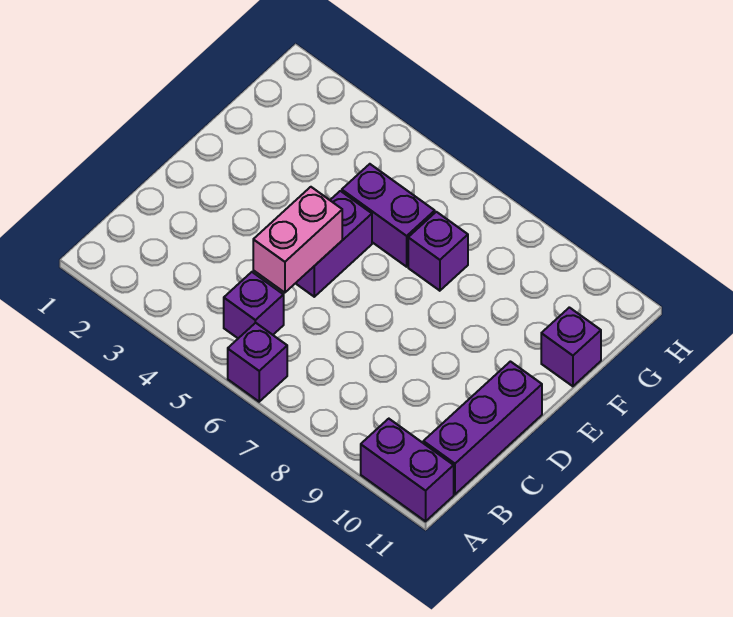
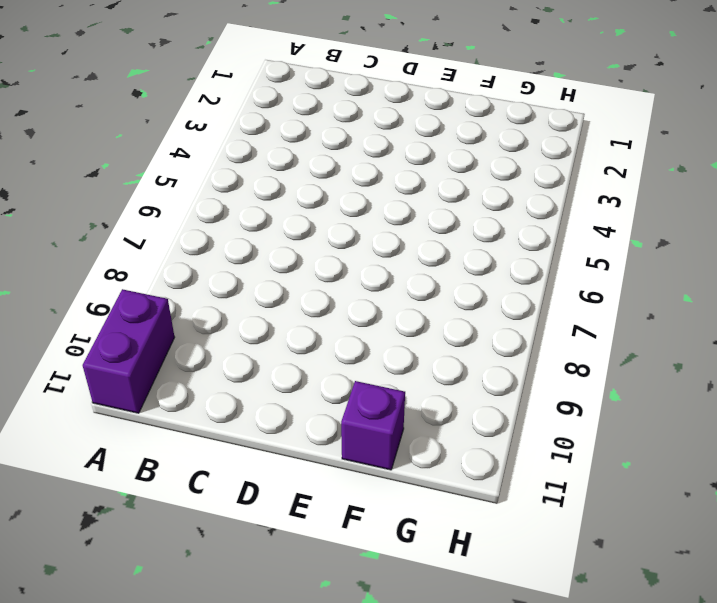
none -> purple 1x1 brick [228,323,287,402]
none -> purple 1x1 brick [224,272,284,338]

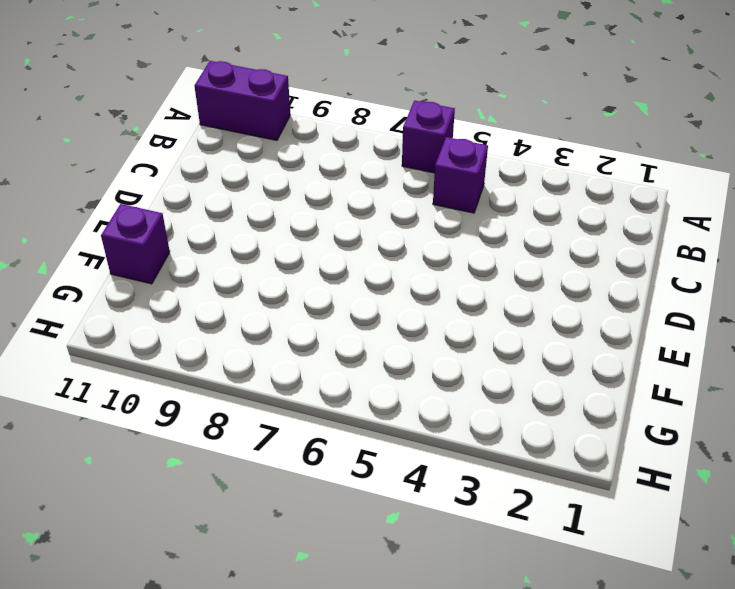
none -> purple 1x3 brick [423,362,542,494]
none -> purple 1x2 brick [296,191,372,297]

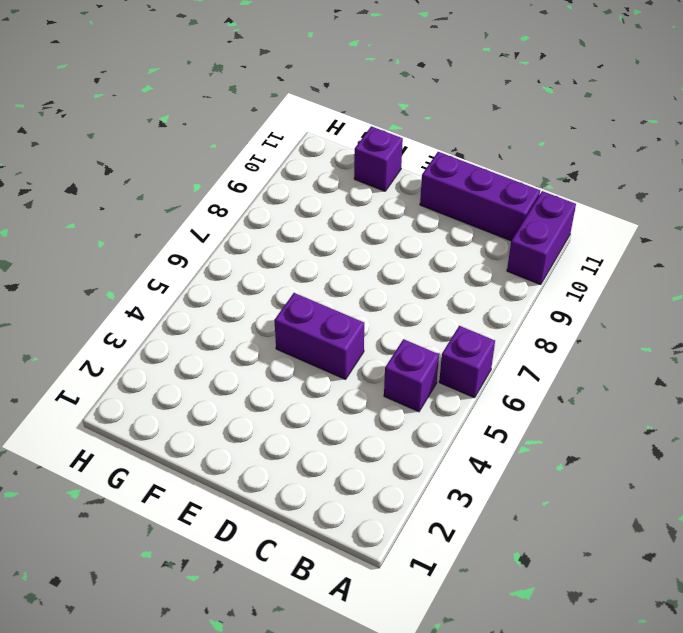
none -> purple 1x2 brick [342,164,435,267]
none -> purple 1x1 brick [408,212,468,291]

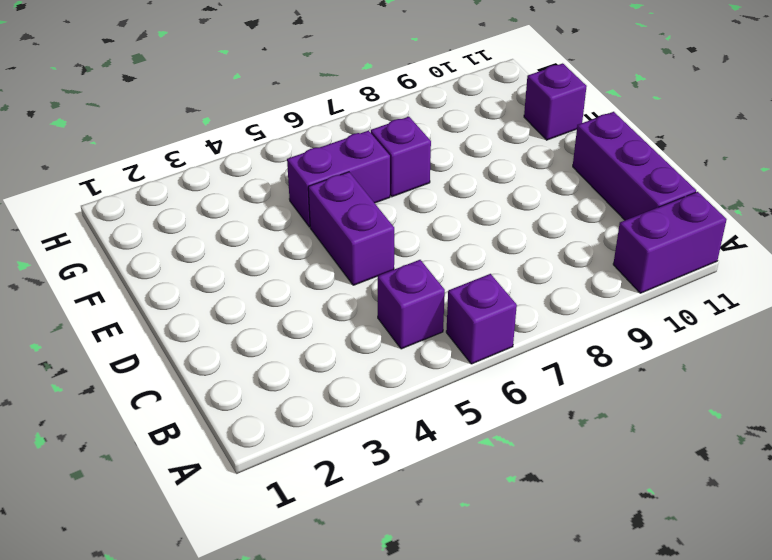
none -> pink 1x2 brick [253,187,342,293]

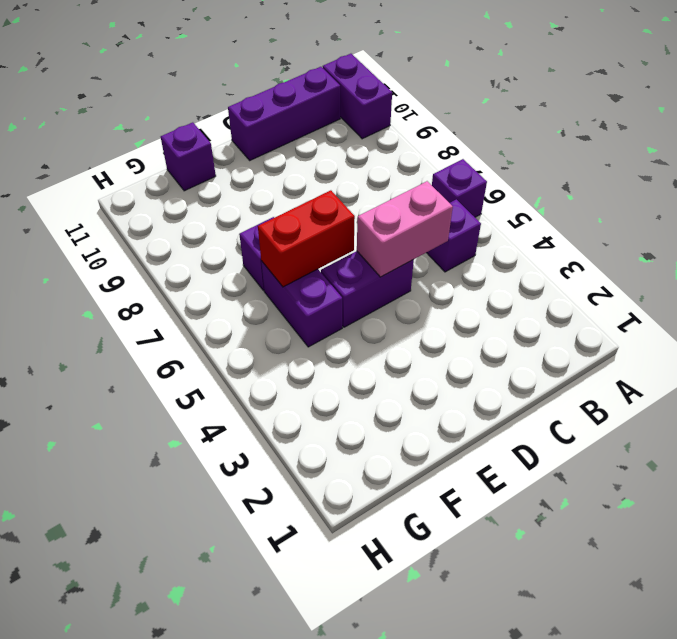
red 1x2 brick [258,190,355,287] -> none

